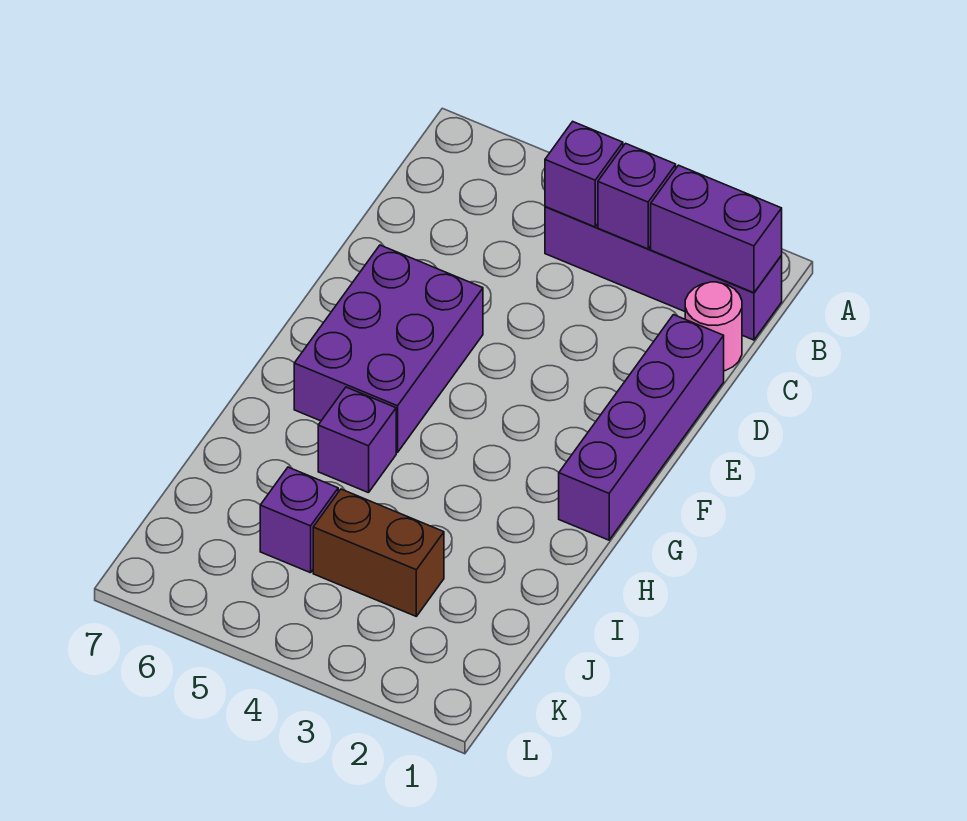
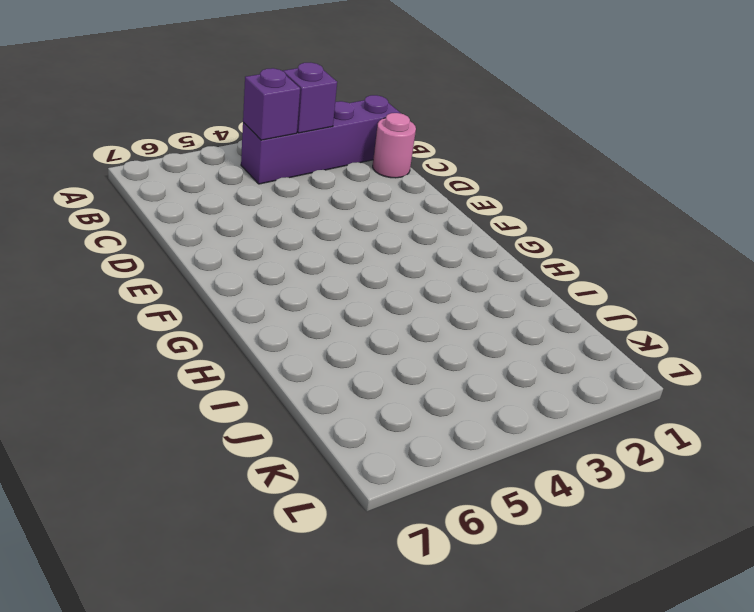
none -> purple 1x4 brick [559,315,724,540]
none -> purple 2x3 brick [294,245,483,453]

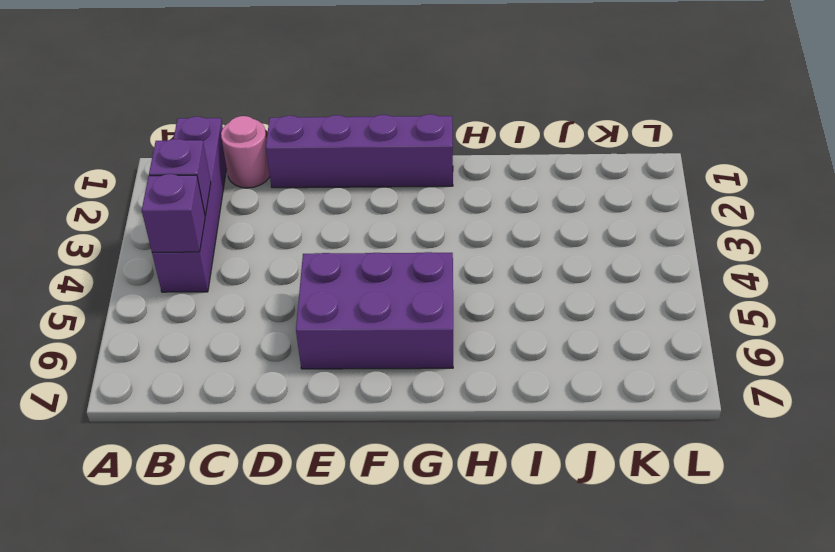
none -> purple 1x1 brick [318,387,396,493]
none -> brown 1x2 brick [313,489,444,616]

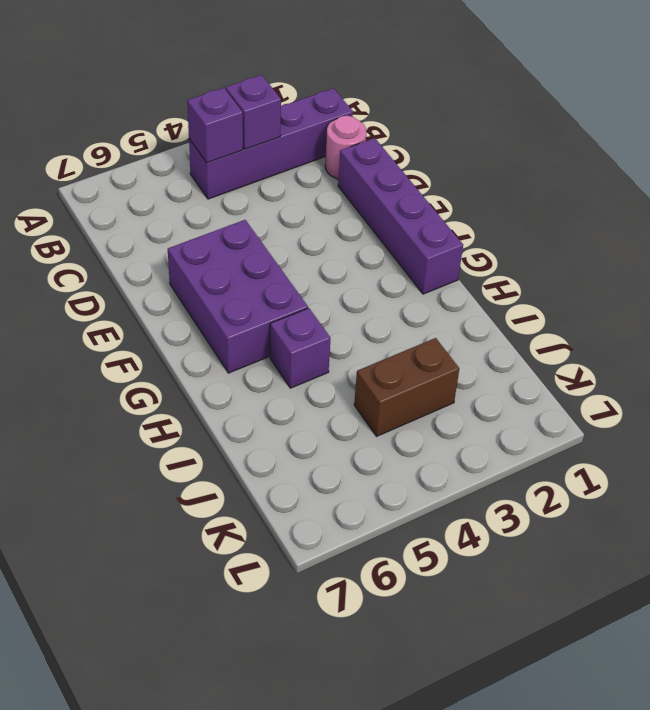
none -> purple 1x1 brick [260,467,338,573]
none -> purple 1x2 brick [651,165,782,293]

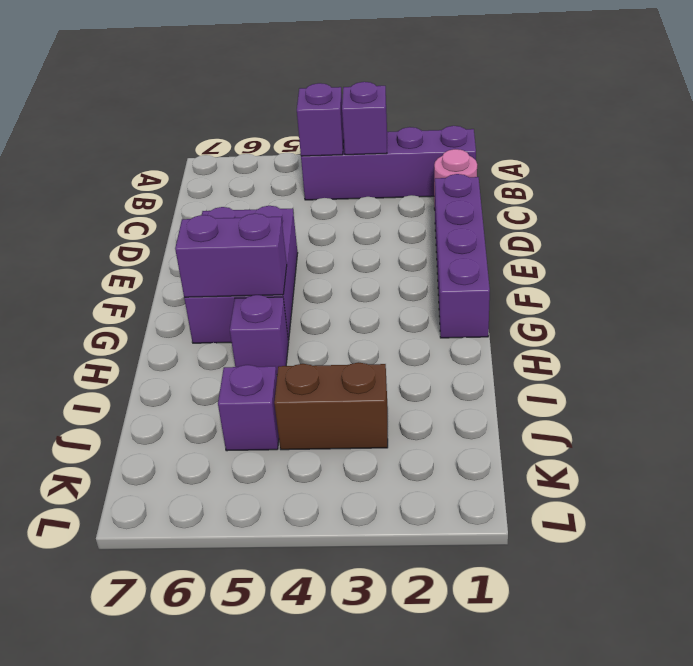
purple 1x2 brick [175,214,287,298] -> purple 1x2 brick moved to [651,165,782,293]

